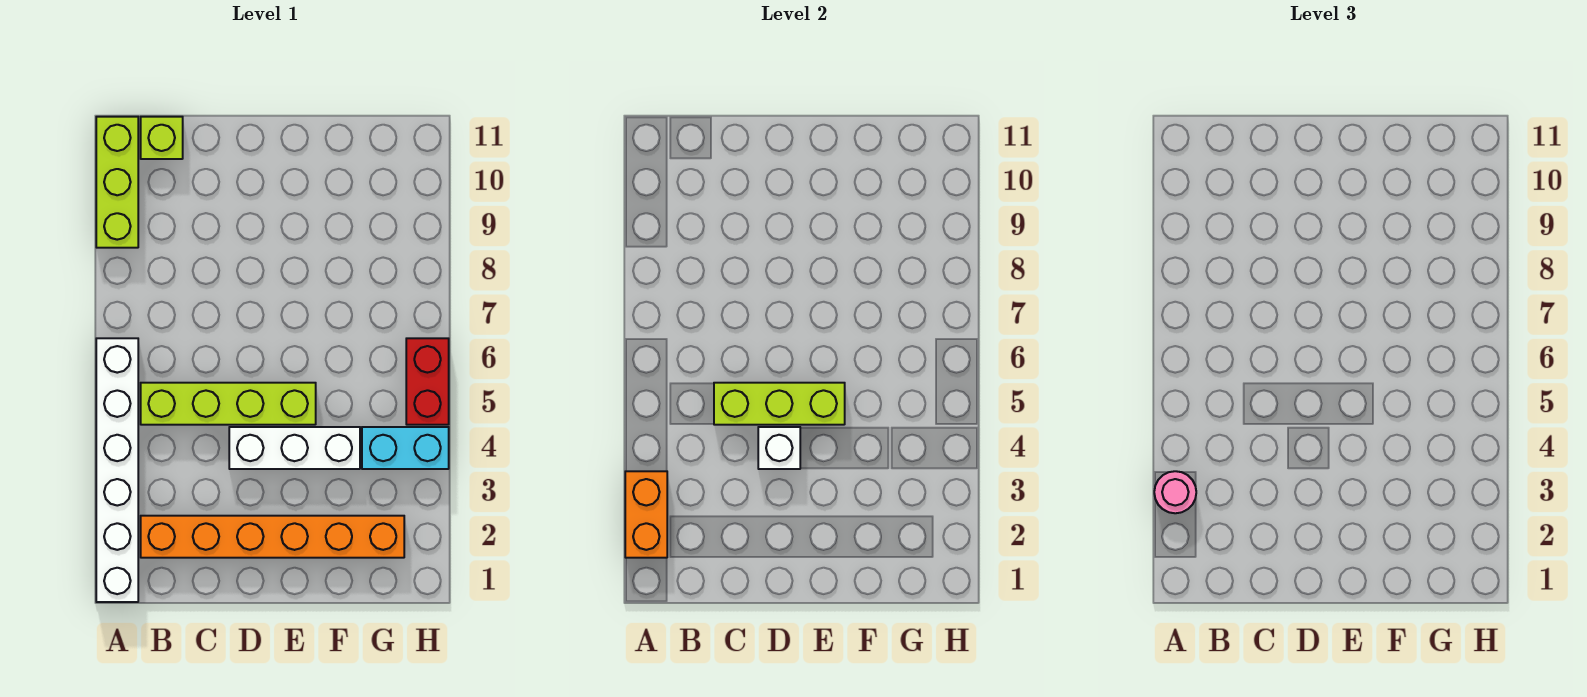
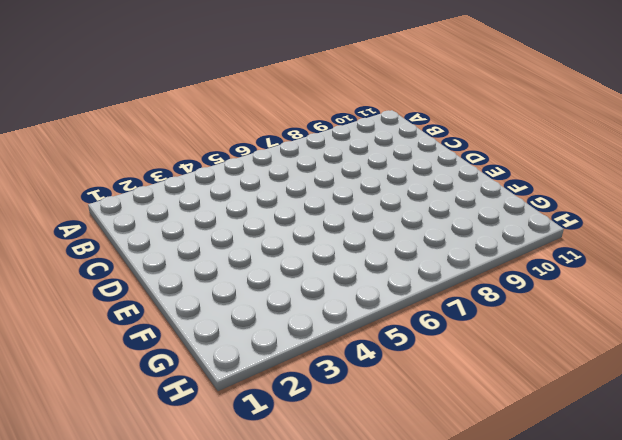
none -> white 1x6 brick [96,338,138,602]
none -> lime 1x3 brick [96,117,138,248]
none -> orange 1x6 brick [141,516,404,558]

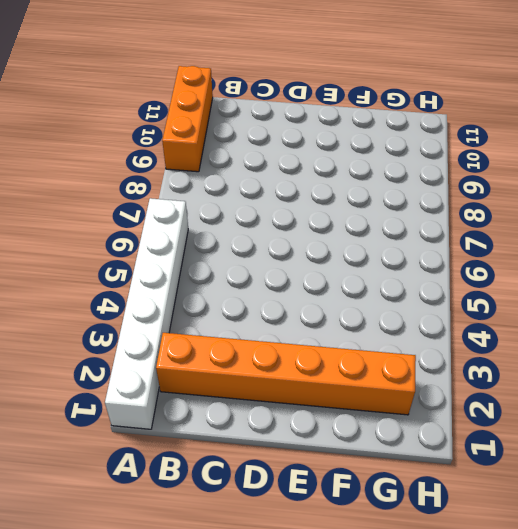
orange 1x3 brick [162,66,213,172] -> lime 1x3 brick [96,117,138,248]
none -> lime 1x4 brick [141,383,316,425]
none -> lime 1x1 brick [141,117,183,159]
none -> white 1x3 brick [229,427,360,469]

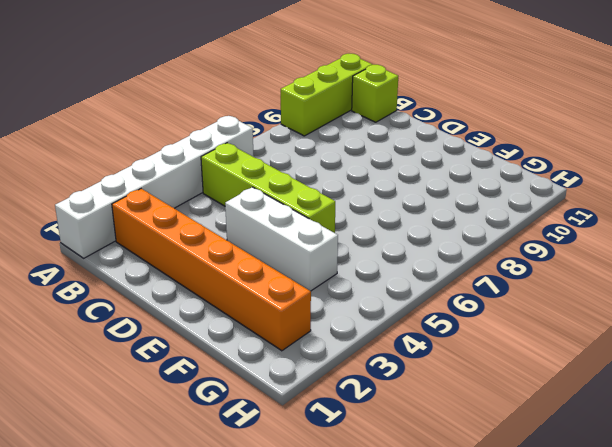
none -> cyan 1x2 brick [362,427,449,469]
none -> red 1x2 brick [406,338,449,425]
none -> orange 1x2 brick [625,471,667,558]

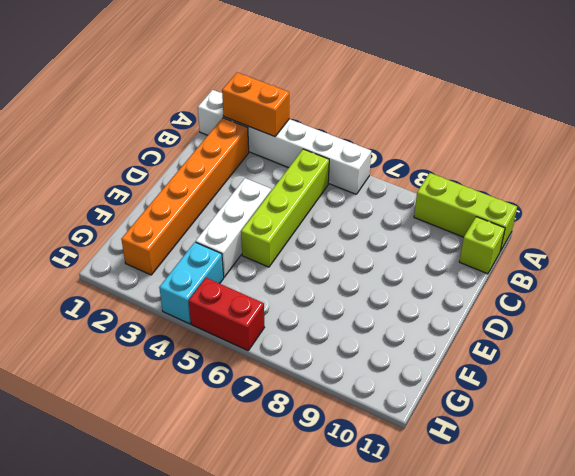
none -> lime 1x3 brick [714,383,845,425]
none -> white 1x1 brick [758,427,800,469]
none -> pink 1x1 round brick [1154,471,1196,513]

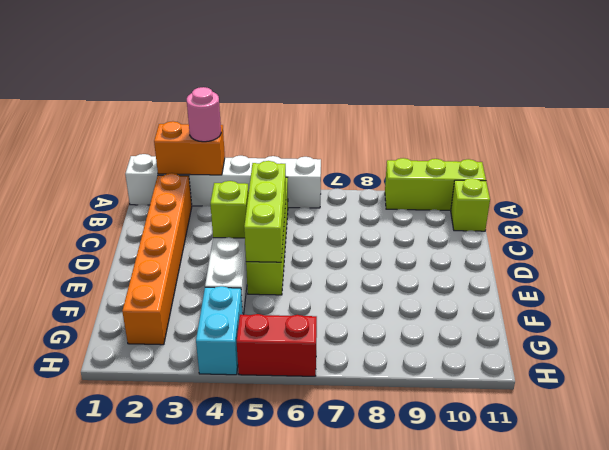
lime 1x1 brick [210,181,249,238] -> white 1x1 brick [758,427,800,469]

